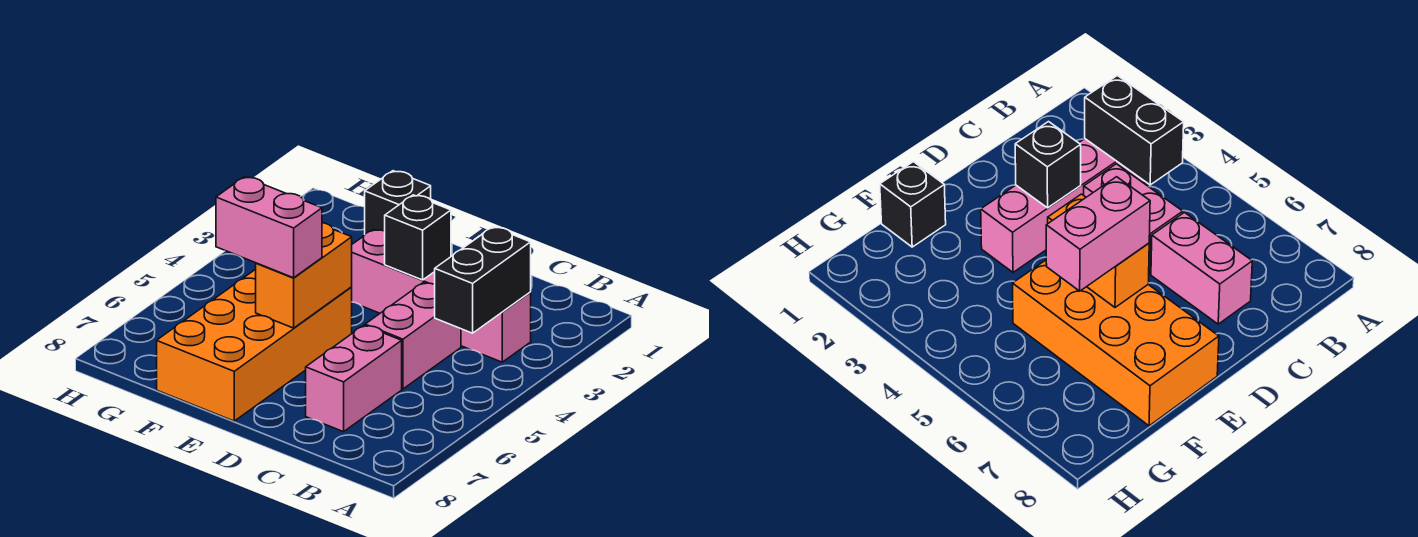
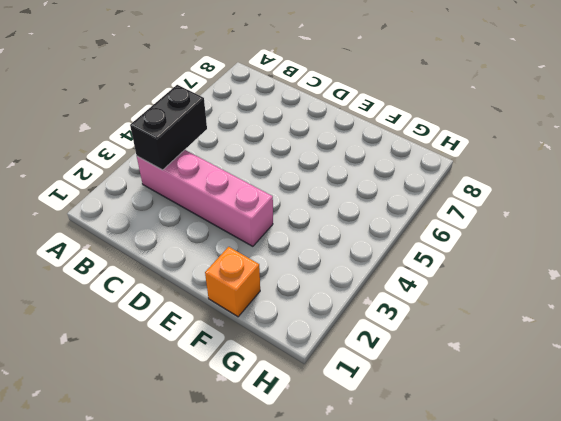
orange 1x1 brick [205,247,260,317] -> black 1x1 brick [365,171,431,234]
none -> pink 1x2 brick [365,283,461,389]
none -> pink 1x2 brick [306,325,402,432]

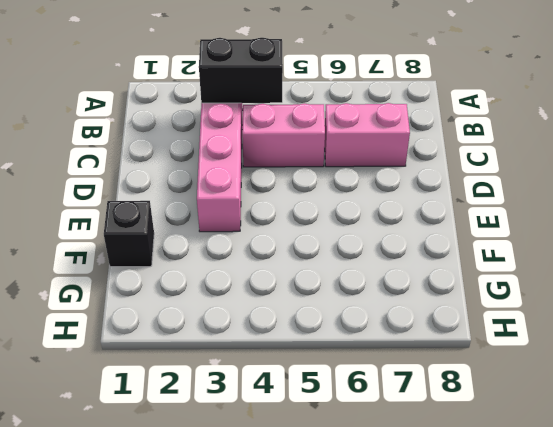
none -> orange 2x4 brick [157,269,352,421]
none -> black 1x1 brick [385,195,451,280]

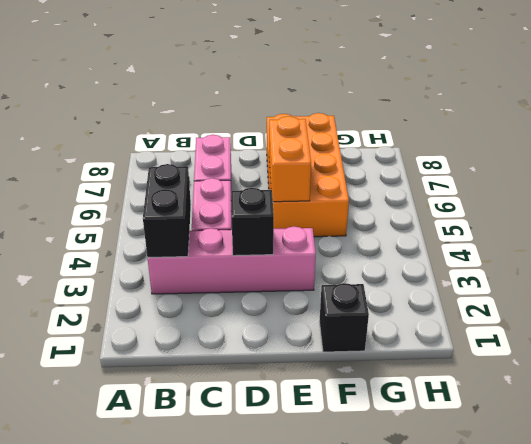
none -> pink 1x2 brick [216,177,322,278]

